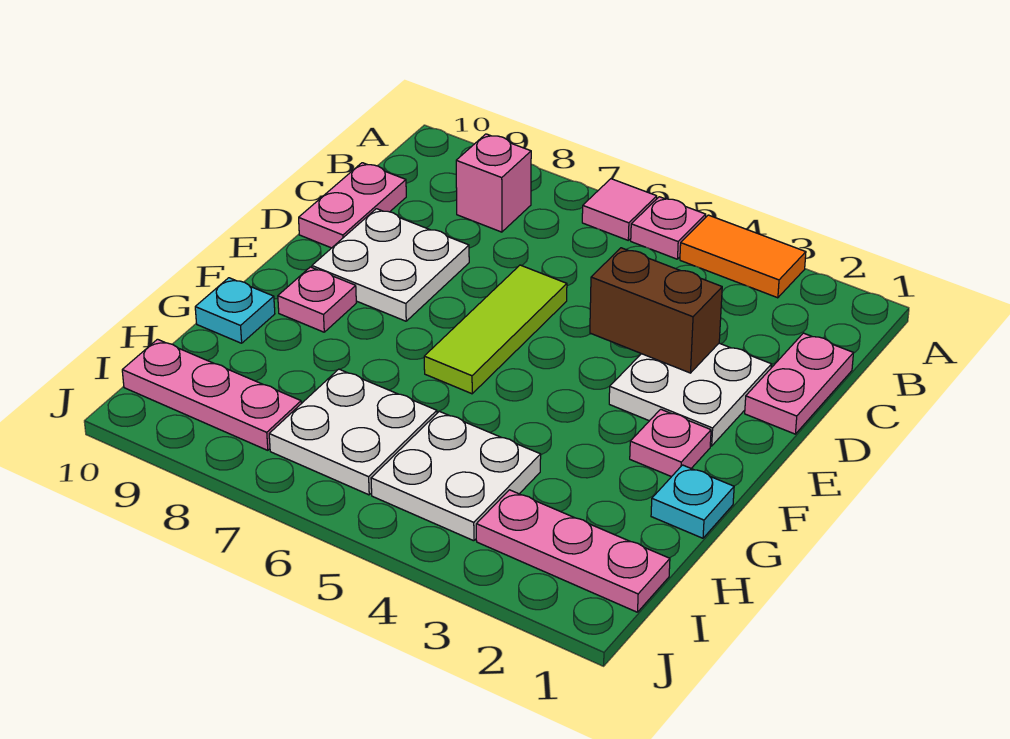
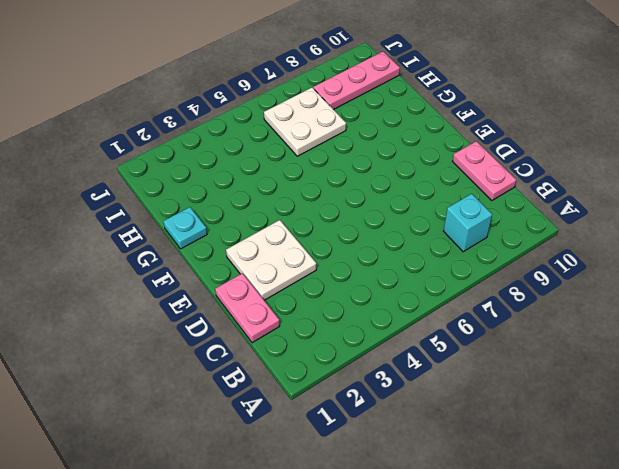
cyan 1x1 brick [443,194,492,252] -> pink 1x1 brick [456,134,531,232]
none -> orange 1x2 tile [680,215,806,298]
none -> pink 1x1 plate [631,197,706,259]
none -> pink 1x1 tile [582,179,657,240]

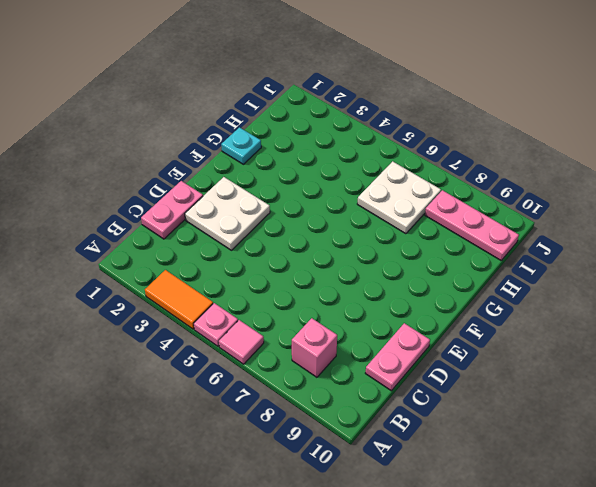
none -> lime 1x3 tile [424,265,567,394]
none -> white 2x2 plate [312,209,469,321]
none -> pink 1x1 plate [630,409,711,477]

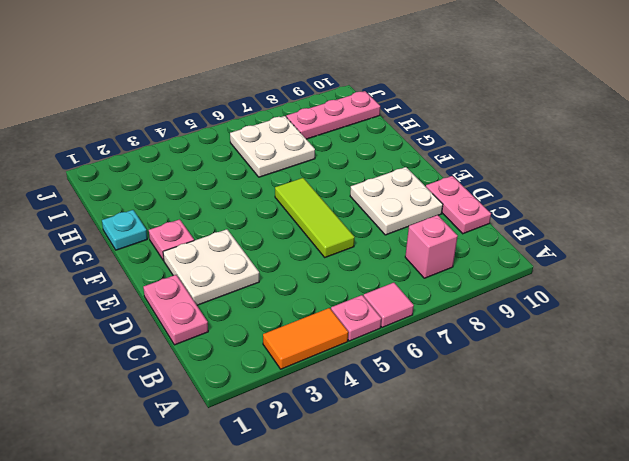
none -> pink 1x1 plate [278,267,356,332]
none -> cyan 1x1 plate [195,278,275,343]
none -> white 2x2 plate [371,411,541,541]

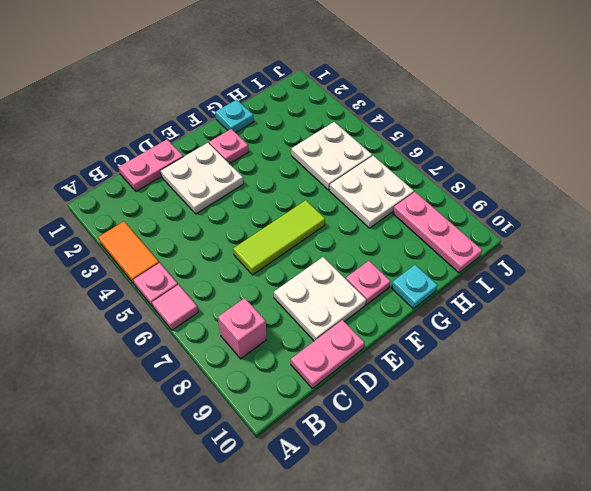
none -> pink 1x3 plate [476,490,670,612]
none -> brown 1x2 brick [590,248,722,373]

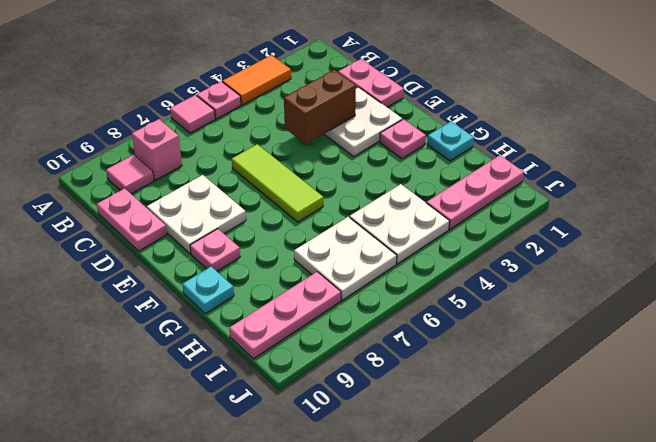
pink 1x1 tile [106,155,154,194] -> none

